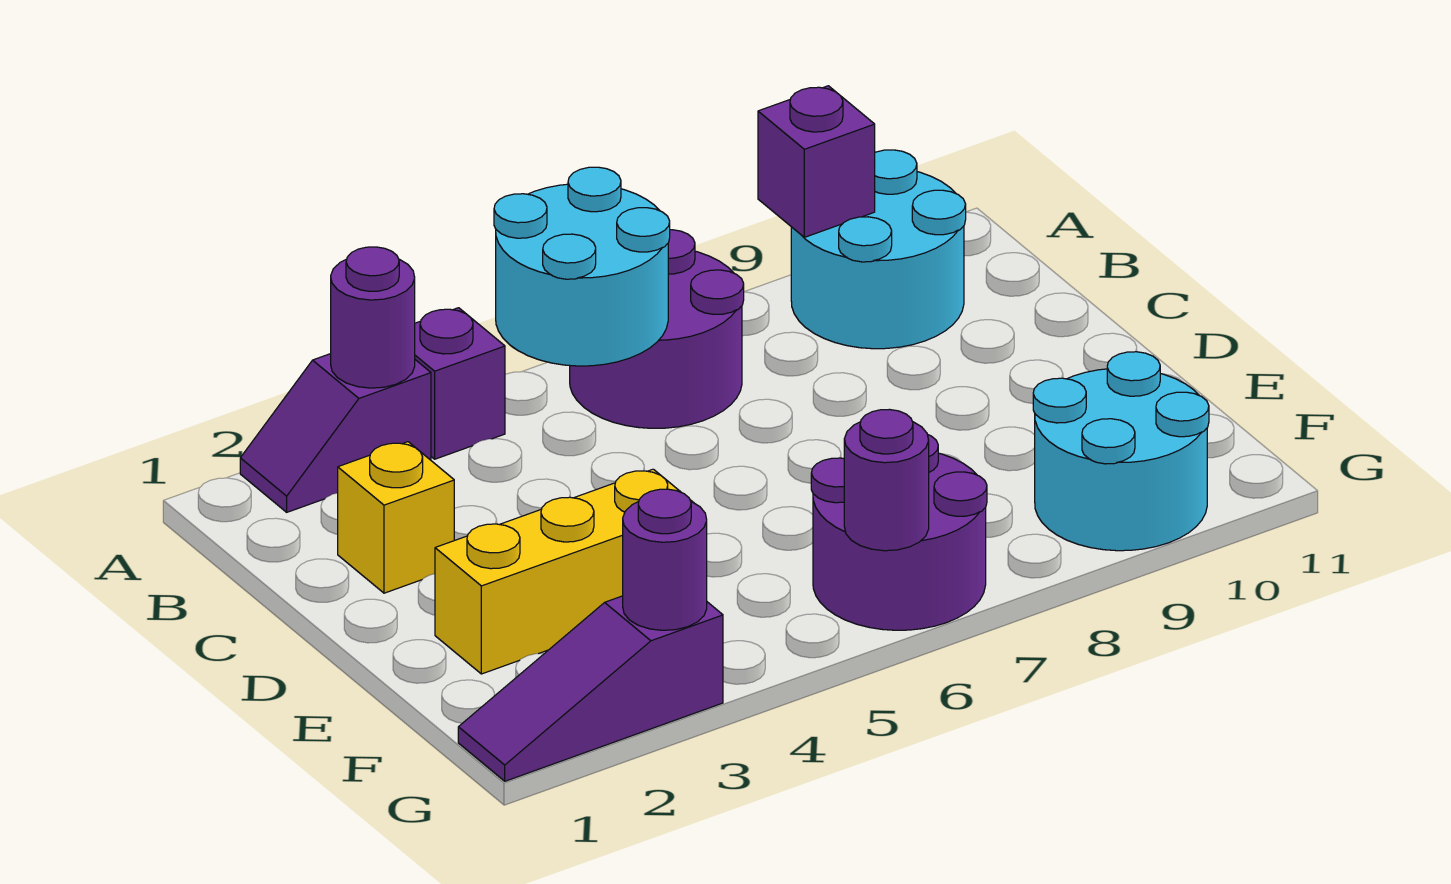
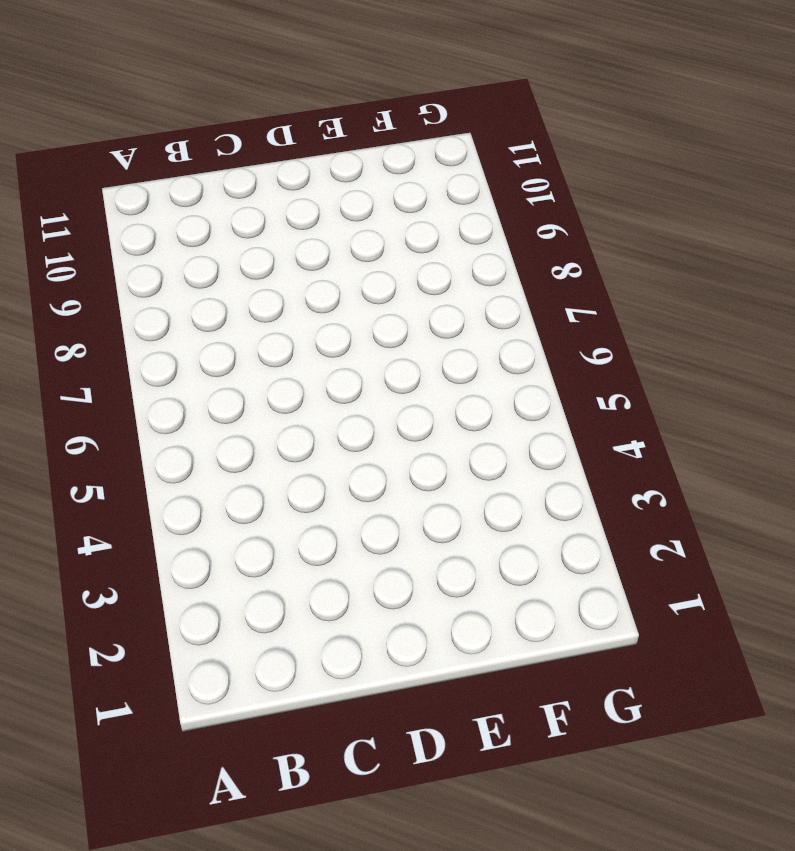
none -> purple 1x2 slope [240,354,431,512]
none -> purple 1x1 brick [415,308,505,459]
none -> purple 2x2 round brick [570,230,744,428]

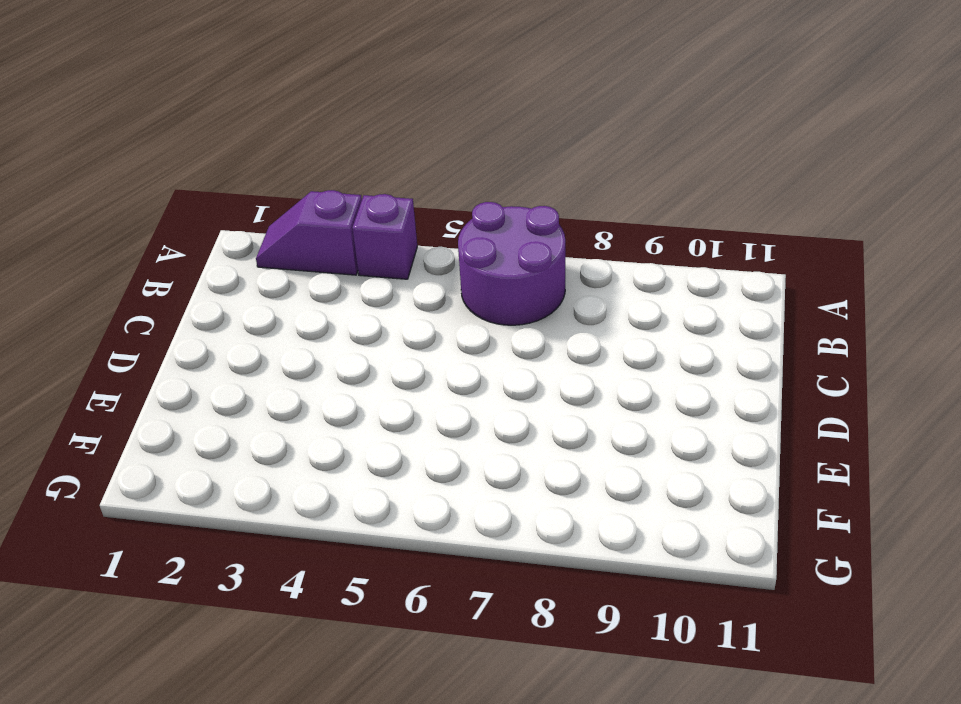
none -> cyan 2x2 round brick [791,150,966,349]
none -> yellow 1x1 brick [338,442,454,593]
none -> yellow 1x3 brick [435,469,694,674]

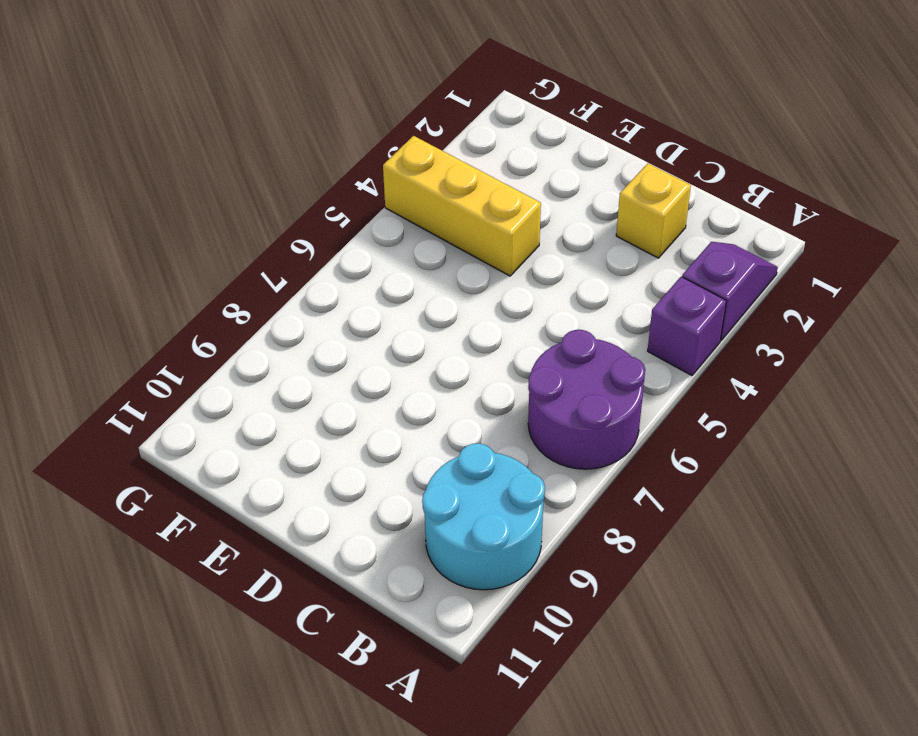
yellow 1x3 brick [383,136,541,276] -> yellow 1x3 brick turned to [435,469,694,674]
none -> purple 2x2 round brick [811,434,987,630]
none -> cyan 2x2 round brick [1033,352,1209,551]
none -> purple 1x3 slope [458,596,723,781]

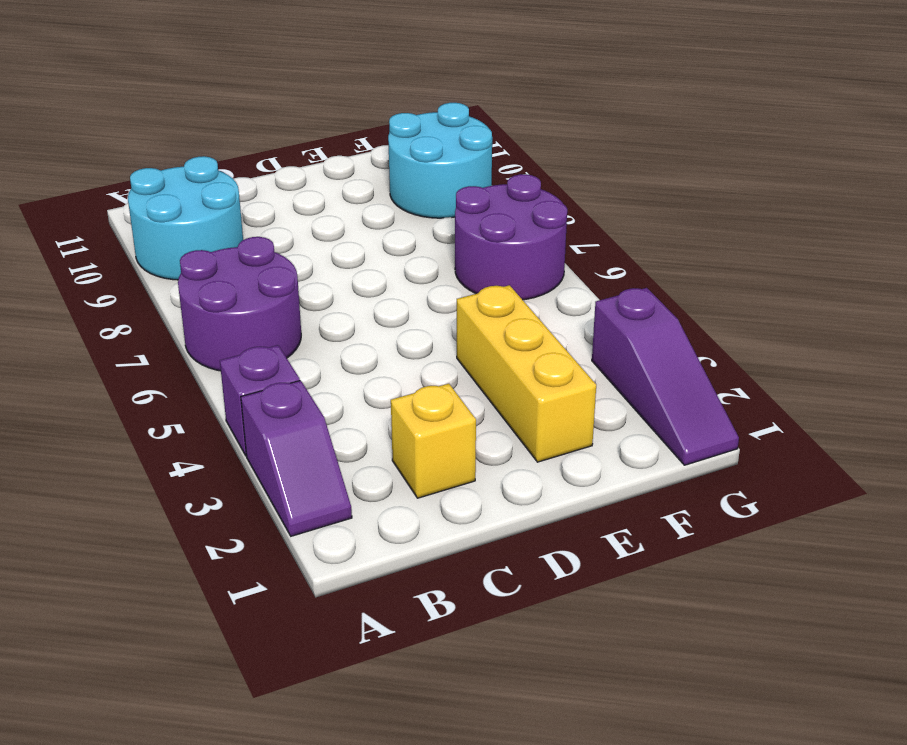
none -> purple 1x1 round brick [331,247,415,388]
none -> cyan 2x2 round brick [494,167,670,366]
none -> purple 1x1 brick [758,86,875,237]

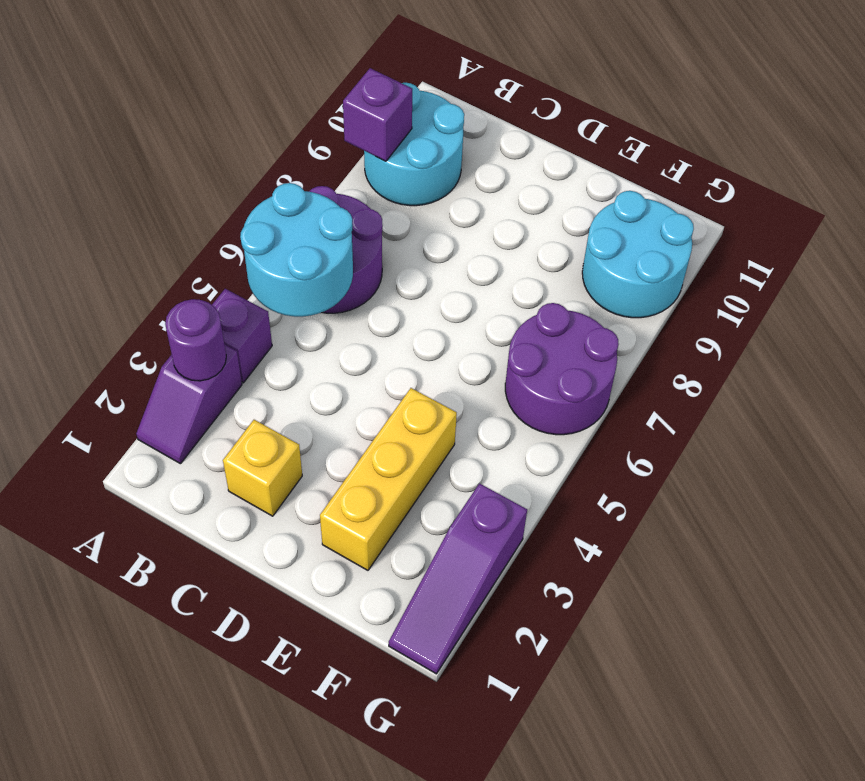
none -> purple 1x1 round brick [623,489,707,630]
none -> purple 1x1 round brick [844,409,929,551]

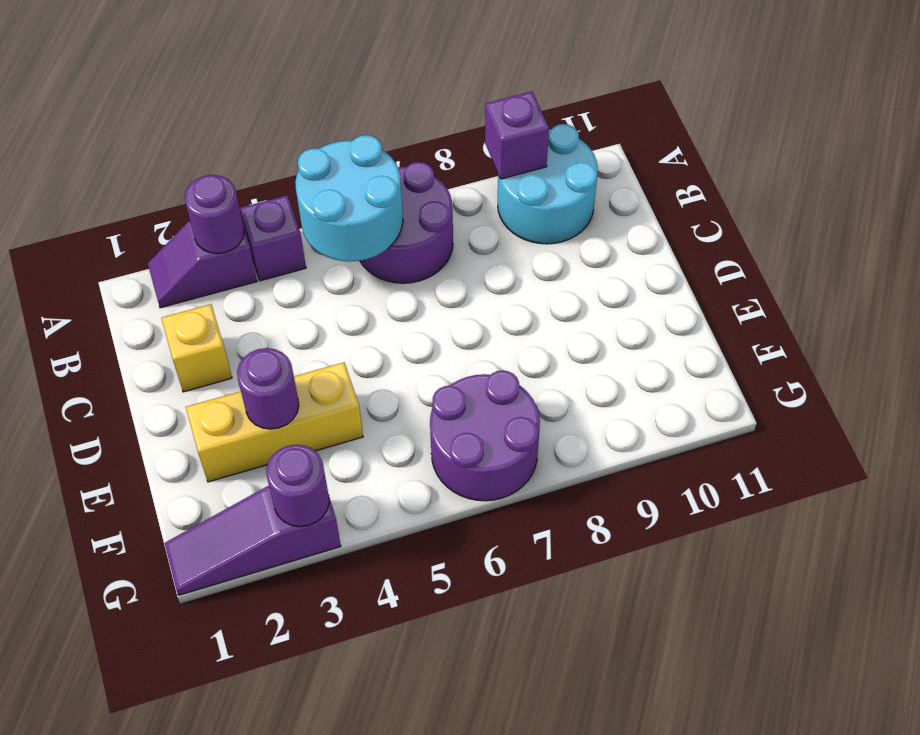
purple 1x1 round brick [237,348,299,429] -> purple 1x1 round brick moved to [844,409,929,551]
none -> cyan 2x2 round brick [1033,352,1209,551]

